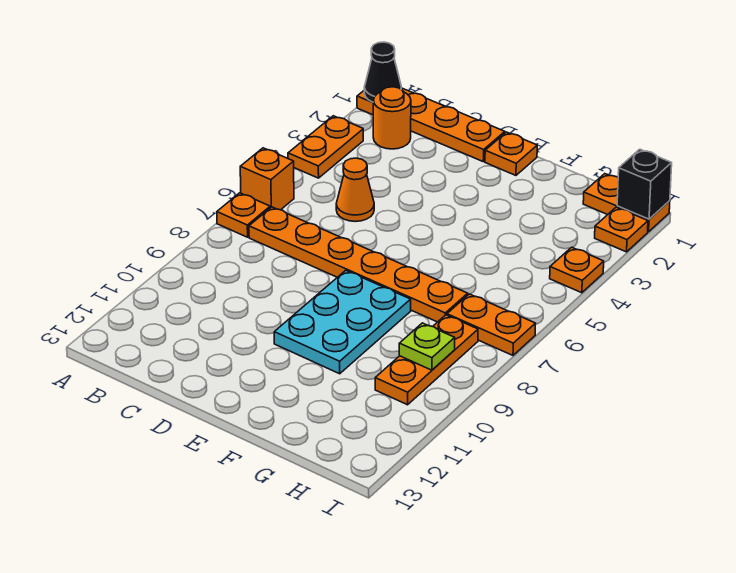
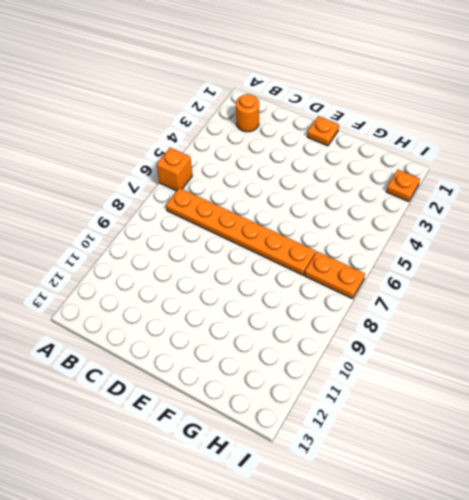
none -> orange 1x4 plate [357,88,505,162]
none -> orange 1x2 plate [288,116,363,178]
none -> orange 1x1 plate [217,193,270,237]

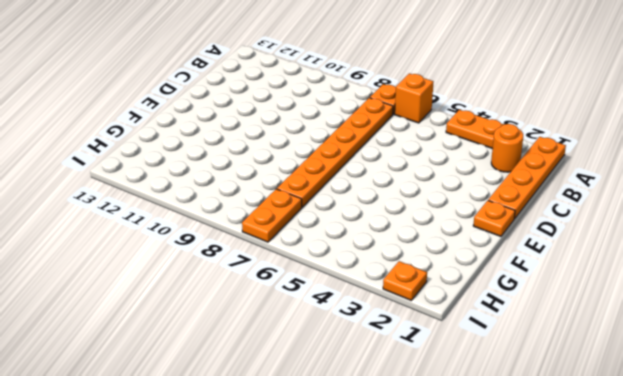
none -> orange 1x1 cone [336,158,374,222]
none -> cyan 2x3 plate [274,270,411,374]
none -> orange 1x2 plate [583,174,670,232]

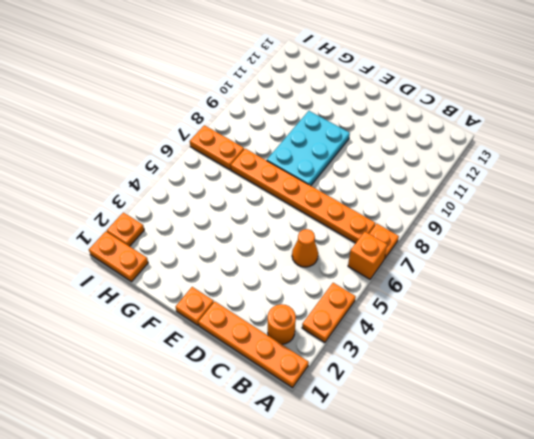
none -> orange 1x3 plate [375,315,478,405]
none -> orange 1x1 plate [550,247,604,293]
none -> black 1x1 cone [364,42,401,102]

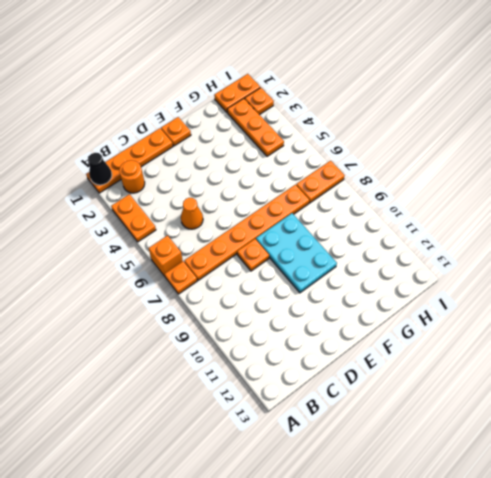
orange 1x1 plate [237,239,269,271] -> orange 1x1 plate moved to [550,247,604,293]
orange 1x3 plate [227,98,284,156] -> orange 1x3 plate moved to [375,315,478,405]
none -> lime 1x1 plate [399,323,455,370]
none -> black 1x1 brick [617,149,672,219]

